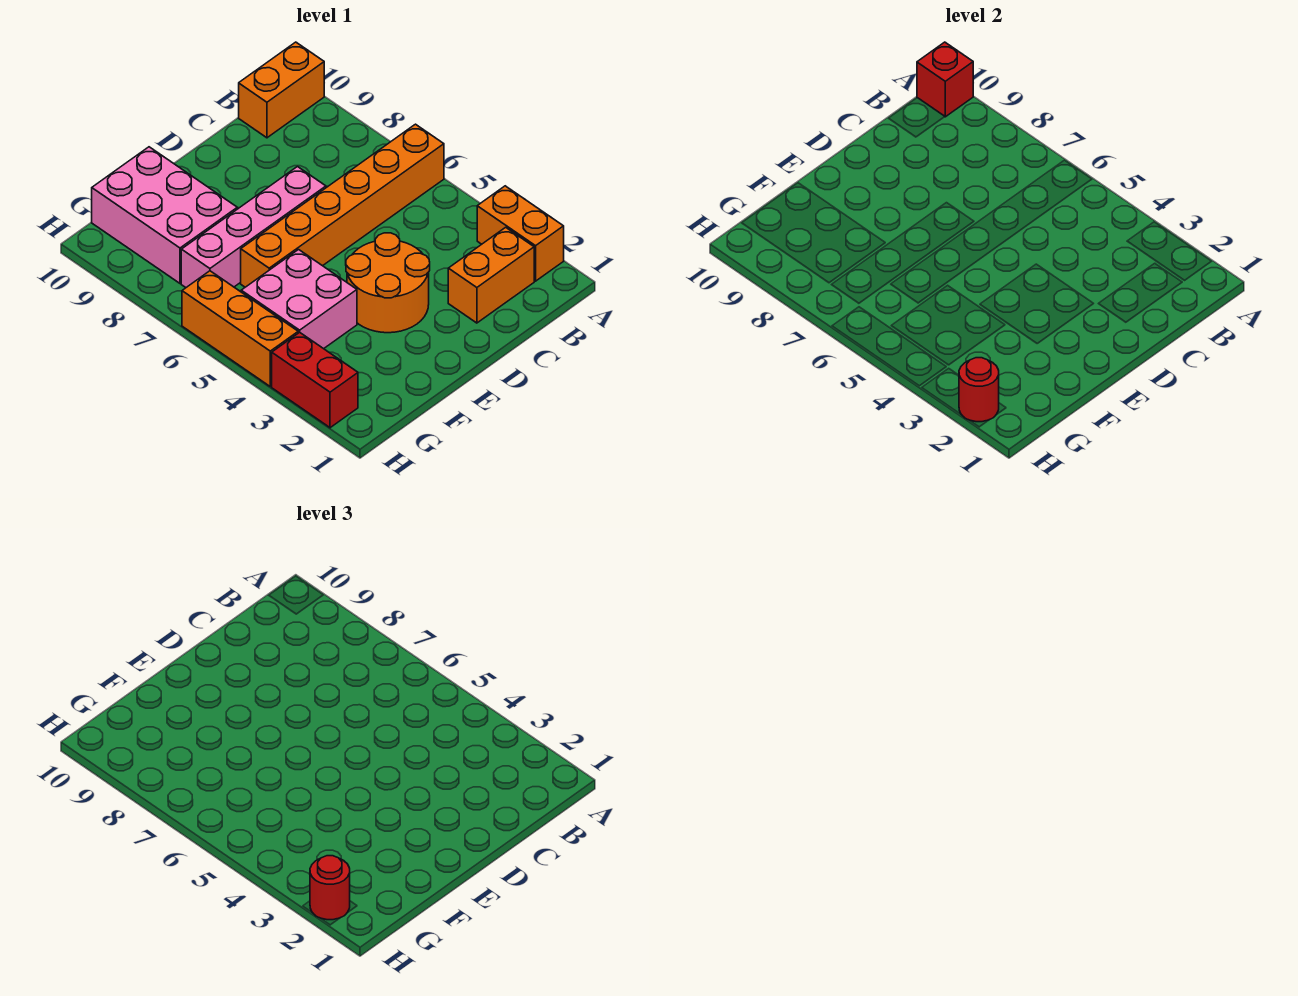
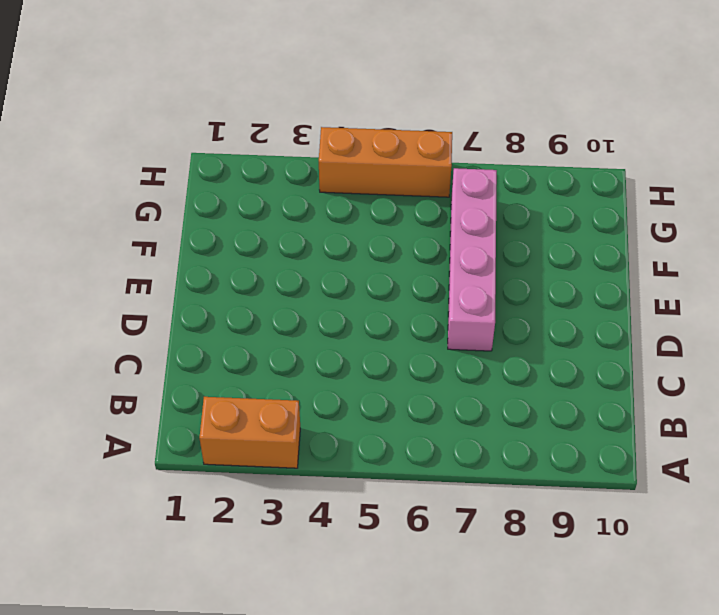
none -> orange 1x6 brick [241,124,444,287]
none -> orange 1x2 brick [239,42,324,138]
none -> orange 1x2 brick [448,227,534,323]

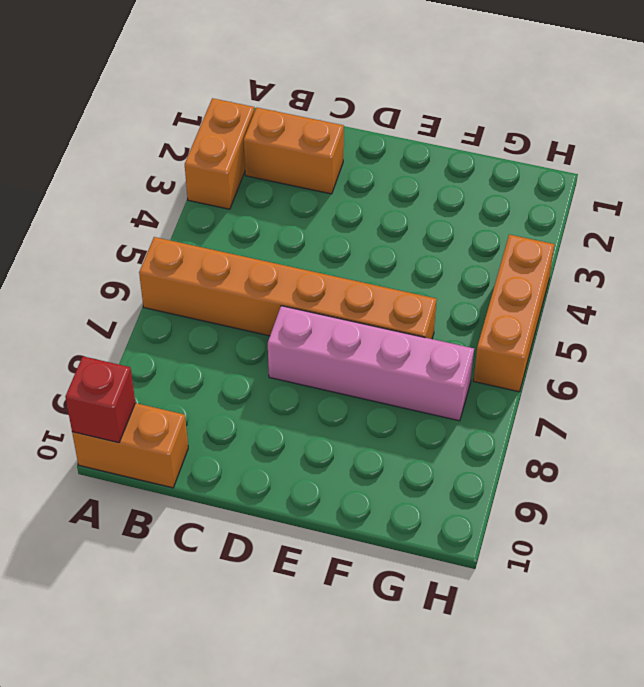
none -> orange 2x2 round brick [346,233,430,333]
none -> pink 2x2 brick [241,250,357,349]
none -> pink 2x3 brick [92,147,237,283]

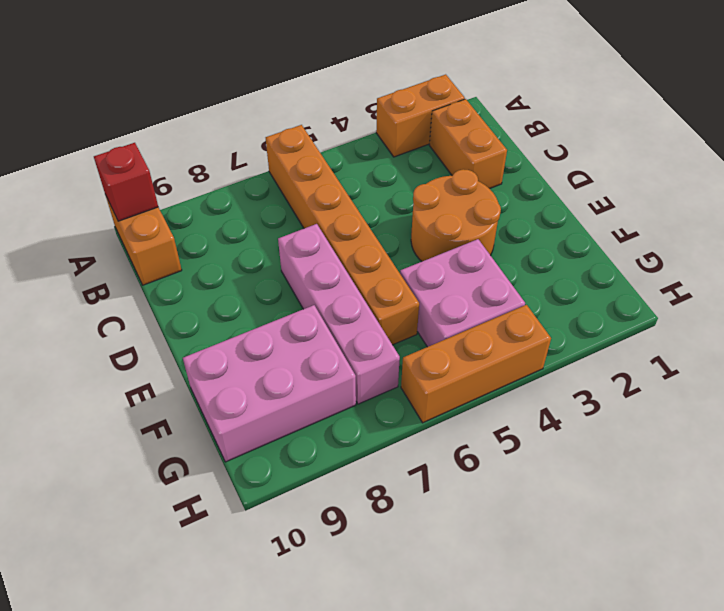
none -> red 1x2 brick [272,332,358,428]
none -> red 1x1 round brick [959,358,999,422]
none -> red 1x1 round brick [310,856,350,920]

